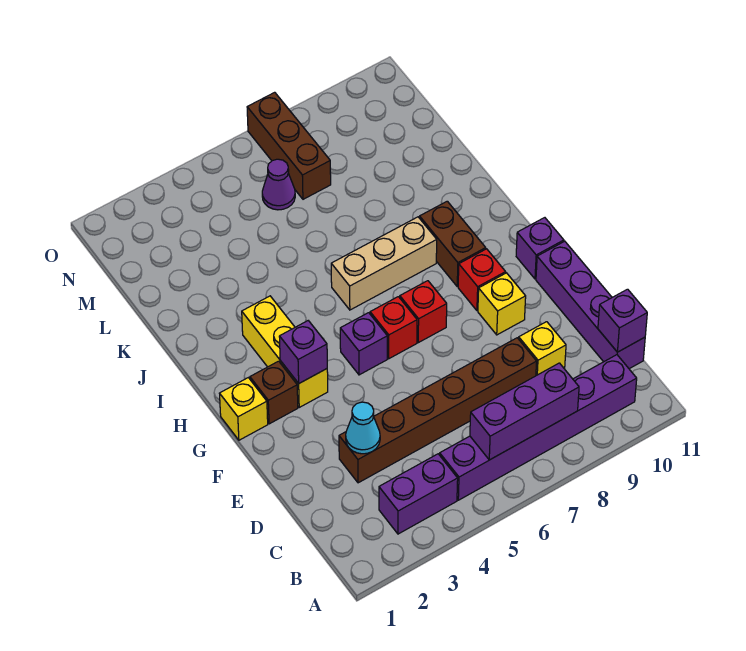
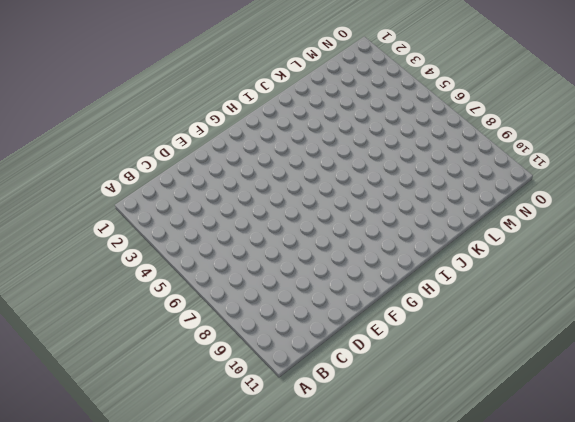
none -> purple 1x2 brick [379,454,458,534]
none -> purple 1x6 brick [440,355,637,500]
none -> purple 1x4 brick [536,241,645,369]

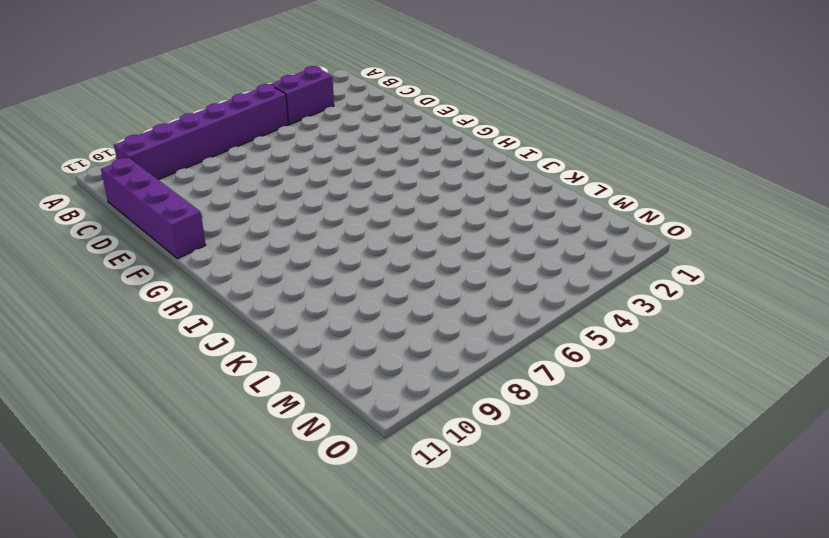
none -> brown 1x6 brick [339,338,537,483]
none -> yellow 1x1 brick [519,322,566,376]
none -> yellow 1x1 brick [478,273,526,335]

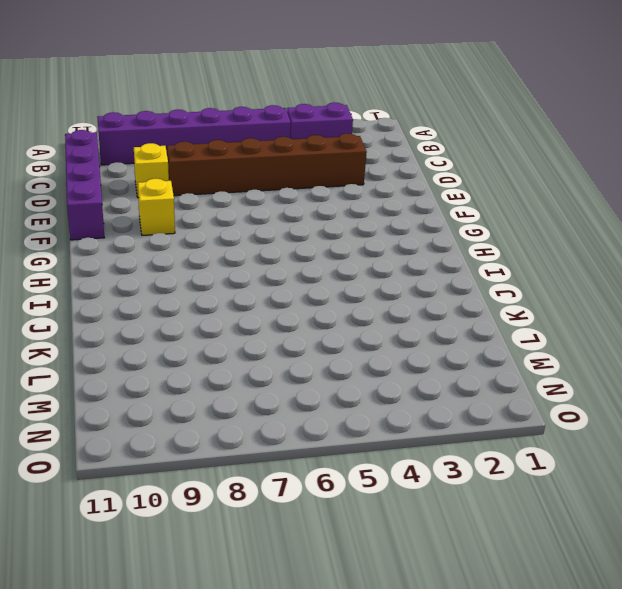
none -> yellow 1x1 brick [220,378,268,440]
none -> brown 1x1 brick [250,361,298,424]
none -> yellow 1x3 brick [242,296,328,407]

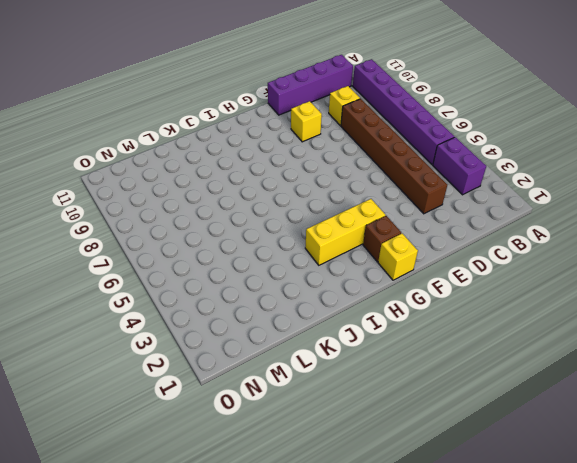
none -> purple 1x1 brick [340,313,387,375]
none -> red 1x1 brick [370,297,417,359]
none -> red 1x1 brick [400,281,447,343]

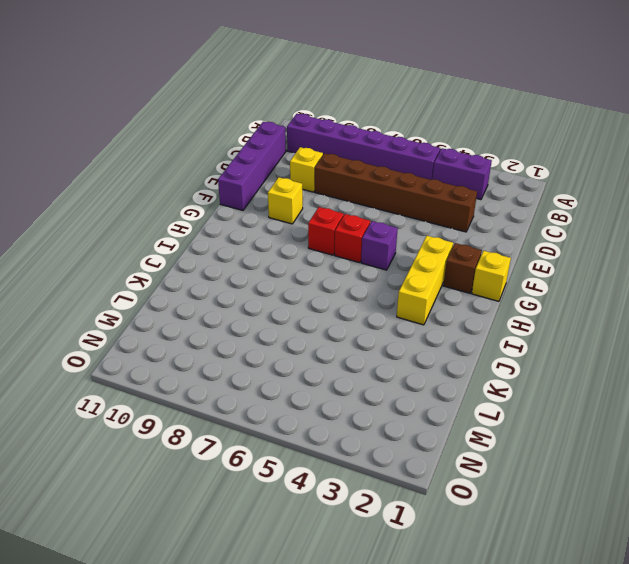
none -> red 1x1 brick [458,249,506,311]
none -> purple 1x1 brick [516,218,564,279]
none -> brown 1x2 brick [420,201,486,286]

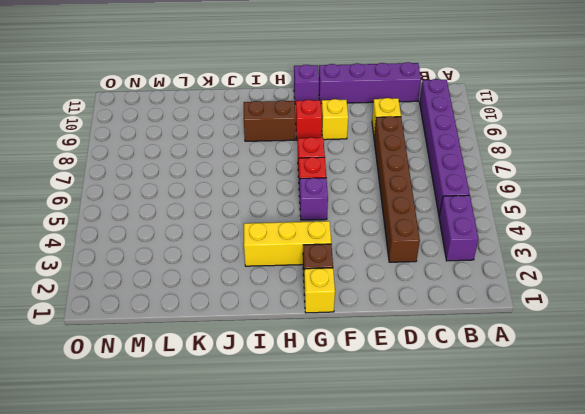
none -> tan 1x3 brick [331,217,437,310]
none -> purple 1x1 cone [262,159,295,210]
none -> brown 1x3 brick [247,92,331,199]

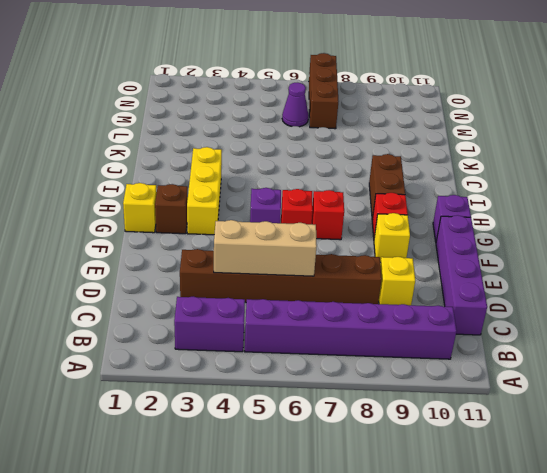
tan 1x3 brick [214,220,317,276] -> tan 1x3 brick moved to [331,217,437,310]
none -> purple 1x3 brick [470,363,579,460]
none -> purple 1x1 brick [598,289,647,352]
none -> cyan 1x1 cone [346,402,380,454]

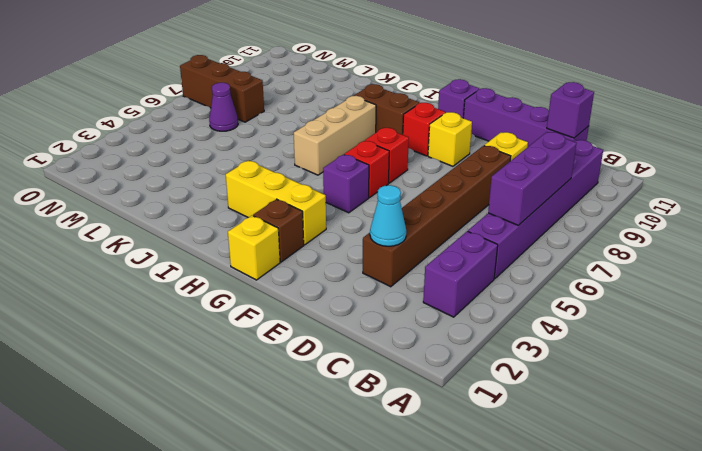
none -> purple 1x1 brick [279,321,327,383]

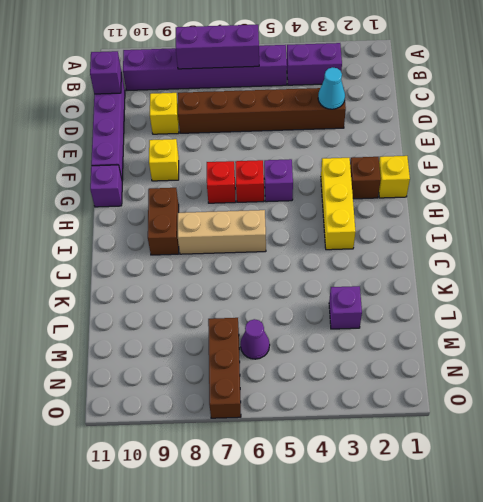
purple 1x1 brick [329,286,362,329] -> purple 1x1 brick moved to [279,321,327,383]
none -> red 1x1 brick [458,249,506,311]

